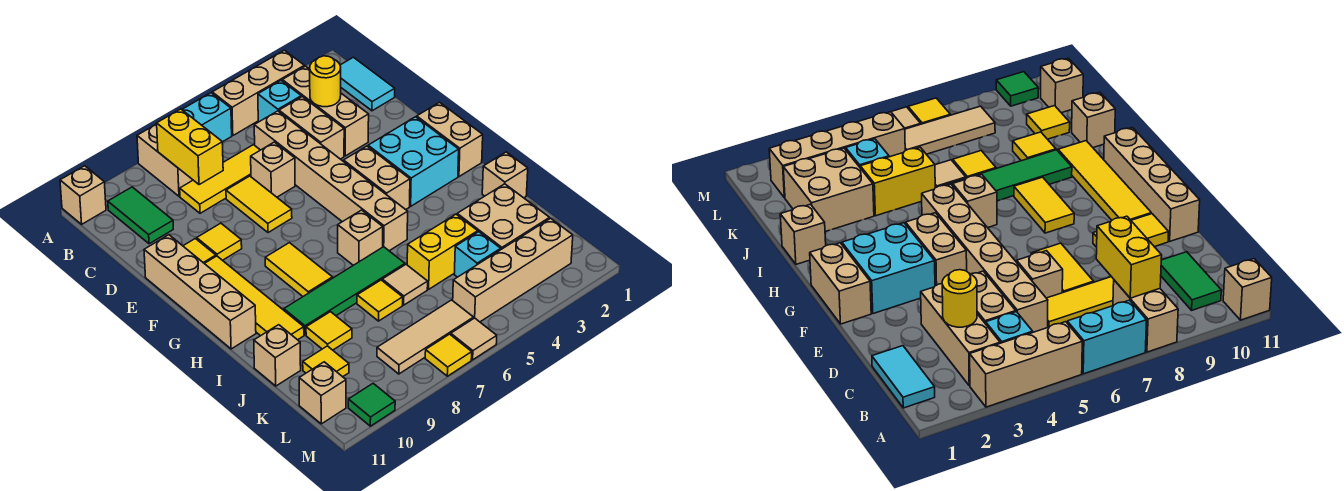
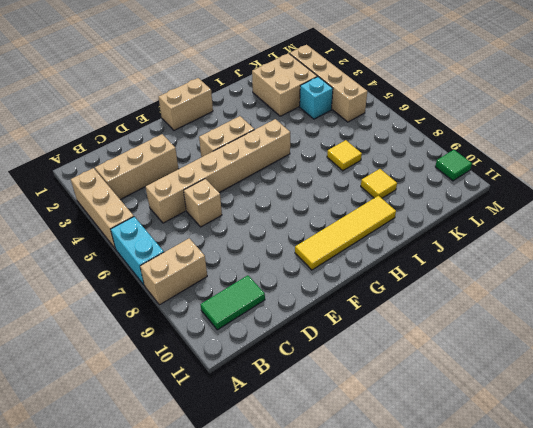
none -> tan 1x1 brick [60,166,106,224]
none -> cyan 1x2 tile [340,57,395,111]
none -> cyan 1x1 brick [258,81,301,122]
none -> tan 1x2 brick [279,97,344,159]

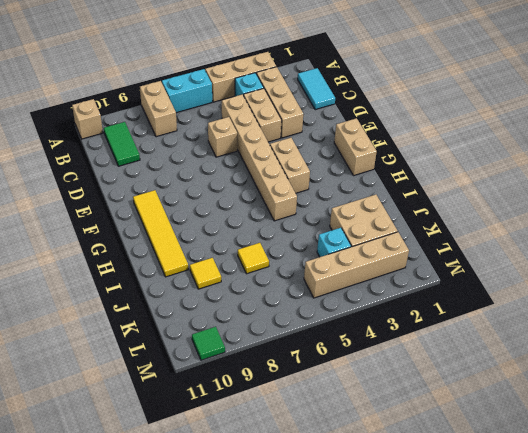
none -> yellow 1x3 tile [180,145,260,213]
none -> yellow 1x2 tile [226,176,292,233]
none -> yellow 1x1 tile [197,223,242,260]
none -> yellow 1x1 tile [183,239,216,263]

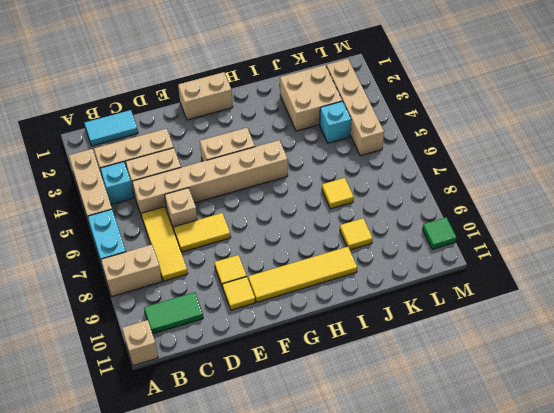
none -> tan 1x4 brick [144,235,256,349]
none -> cyan 2x2 brick [368,117,459,206]
none -> yellow 1x2 tile [265,243,332,296]
none -> tan 1x1 brick [338,210,383,265]

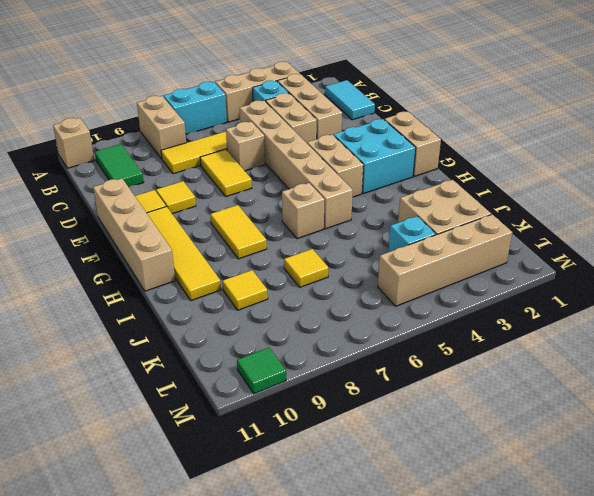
none -> tan 1x1 brick [482,152,528,198]
none -> green 1x4 tile [284,247,405,335]
none -> yellow 1x2 brick [407,214,478,289]
none -> tan 1x1 tile [382,265,428,305]

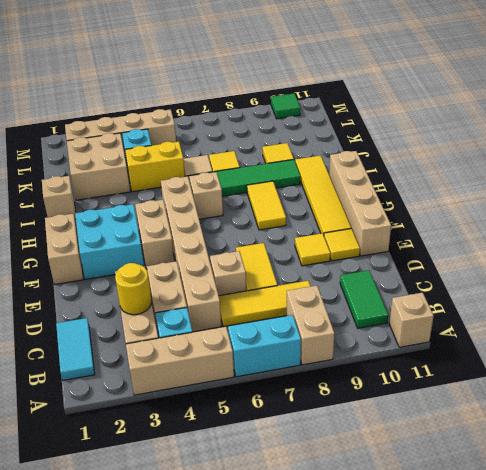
none -> tan 1x1 brick [254,325,301,386]
none -> yellow 1x1 tile [303,346,349,377]
none -> tan 1x3 tile [377,300,474,374]
none -> tan 1x1 brick [299,362,346,424]

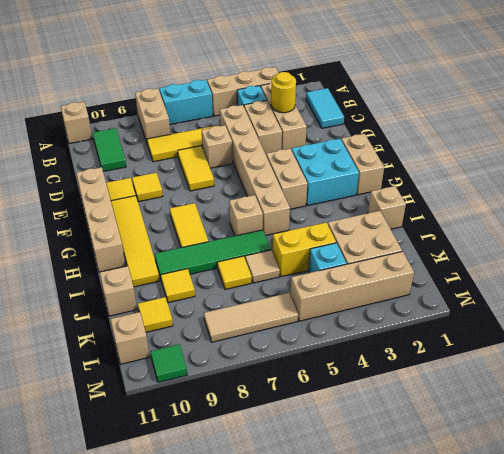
none -> tan 1x1 tile [451,318,497,360]
none -> yellow 1x1 tile [425,334,472,376]
none -> yellow 1x2 brick [157,109,223,185]

